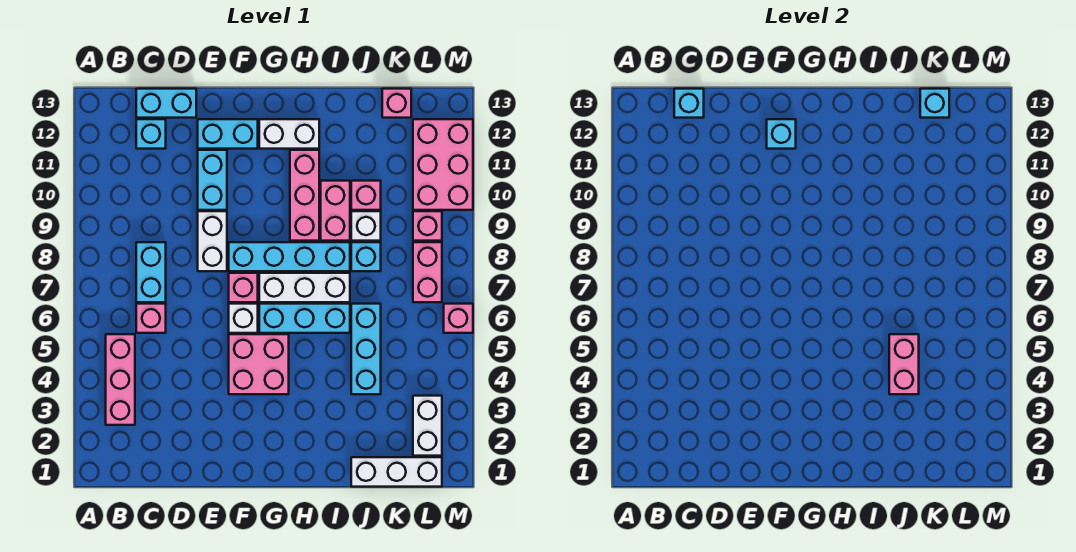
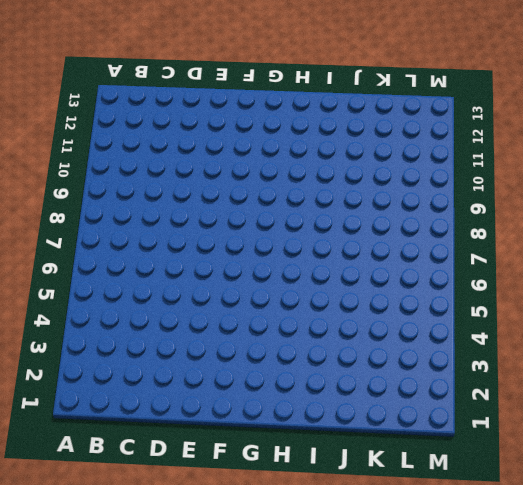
none -> pink 1x3 brick [106,334,135,425]
none -> pink 1x1 brick [136,304,166,333]
none -> cyan 1x2 brick [136,242,166,302]
none -> cyan 1x1 brick [136,119,166,149]

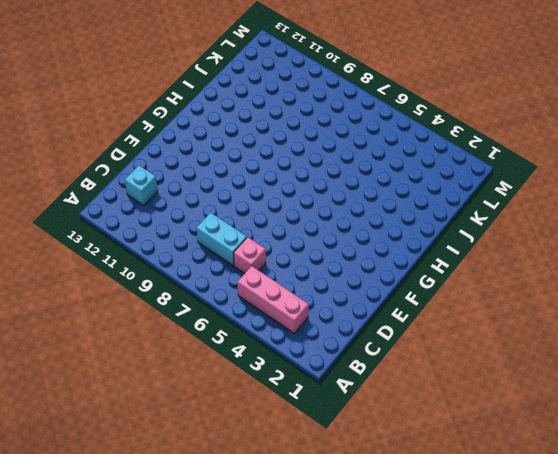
none -> cyan 1x2 brick [136,89,196,118]
none -> white 1x2 brick [198,211,227,271]
none -> cyan 1x2 brick [198,150,227,210]
none -> cyan 1x2 brick [198,119,258,149]

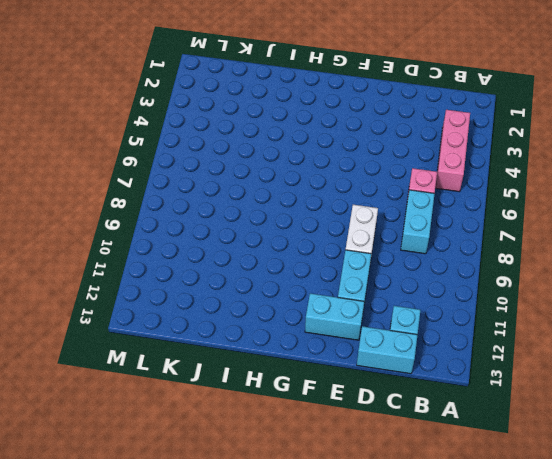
none -> pink 2x2 brick [229,334,289,394]
none -> white 1x1 brick [229,304,258,333]
none -> pink 1x1 brick [229,273,258,302]
none -> cyan 1x4 brick [229,242,350,271]

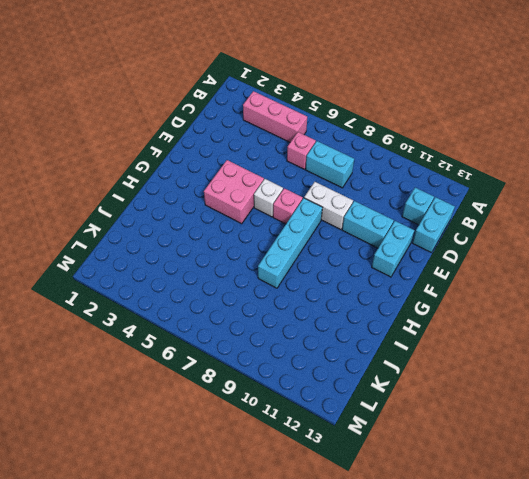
none -> cyan 1x3 brick [259,304,350,333]
none -> white 1x3 brick [259,273,350,302]
none -> white 1x2 brick [259,119,319,149]
none -> pink 1x3 brick [290,150,319,241]

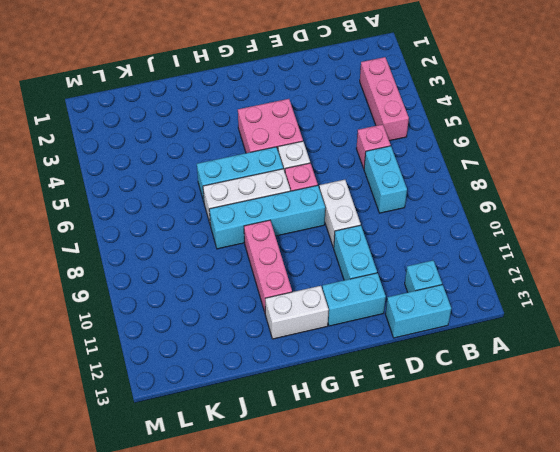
none -> pink 1x2 brick [321,181,350,241]
none -> white 1x3 brick [351,457,442,487]
none -> cyan 1x3 brick [351,304,381,394]
none -> cyan 1x1 brick [351,242,381,271]

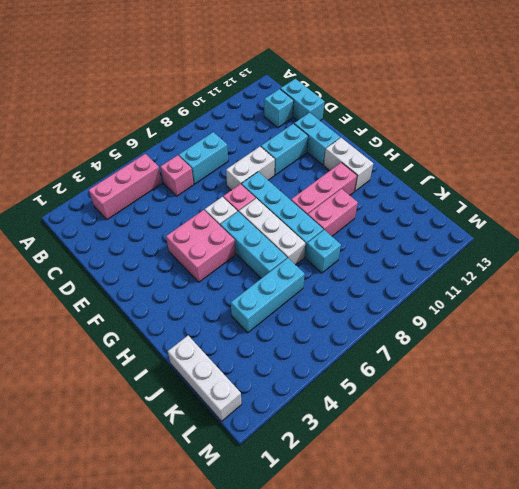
none -> white 1x1 brick [351,211,381,241]
none -> pink 1x1 brick [351,181,381,210]
none -> pink 1x1 brick [382,89,411,118]
none -> white 1x2 brick [413,396,442,456]

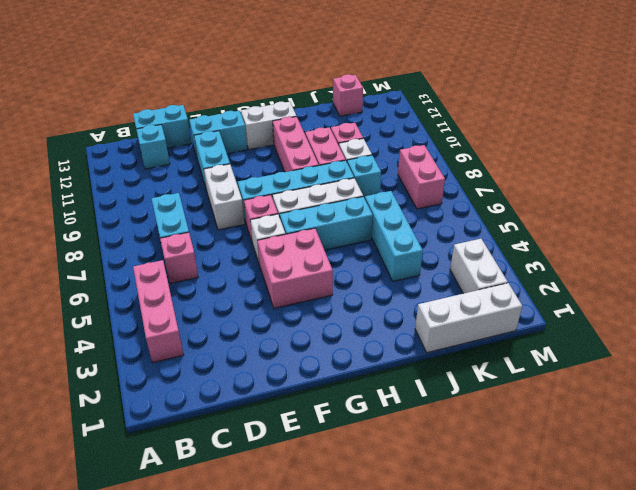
none -> pink 1x1 brick [413,211,442,241]
none -> pink 2x3 brick [413,119,473,210]
none -> pink 1x1 brick [444,304,473,333]
none -> cyan 1x1 brick [674,89,704,118]

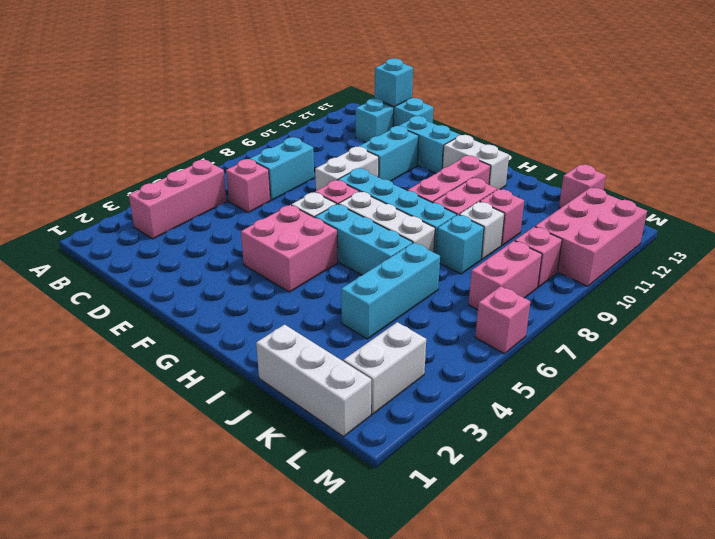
none -> cyan 1x1 brick [767,119,796,149]
none -> pink 1x2 brick [889,334,919,394]
none -> cyan 1x1 brick [920,89,949,118]

